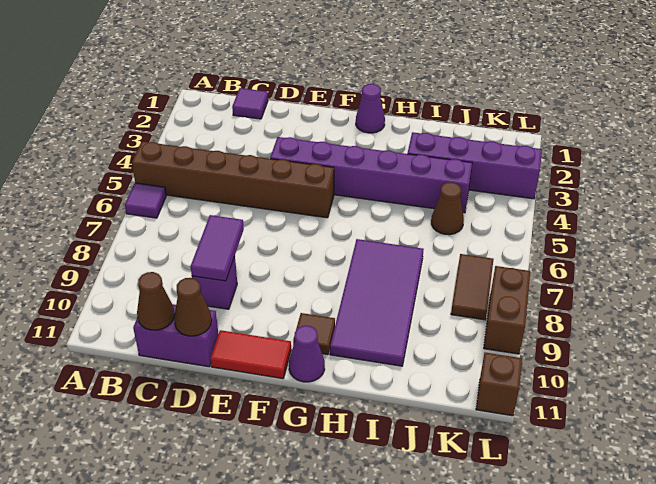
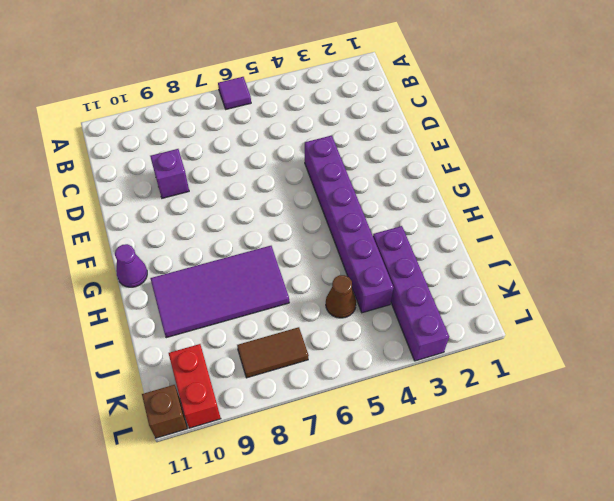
red 1x2 brick [169,344,221,428] -> none
none -> brown 1x6 brick [132,142,334,218]
none -> purple 1x1 tile [232,88,268,119]
none -> purple 1x2 brick [133,304,218,367]

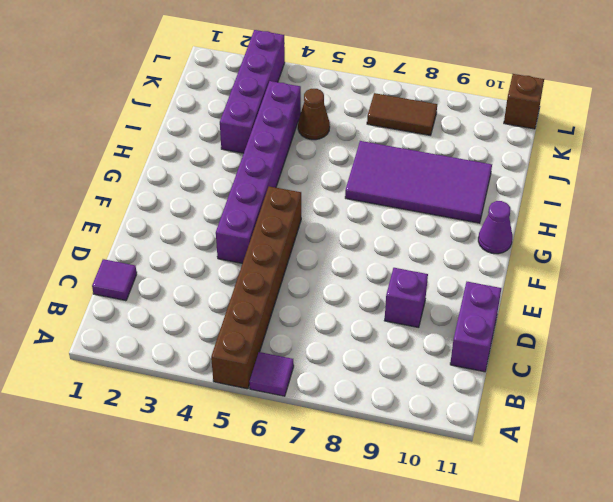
none -> red 1x2 tile [210,330,291,379]
none -> purple 1x1 cone [356,84,385,133]
none -> brown 1x1 tile [293,313,335,355]

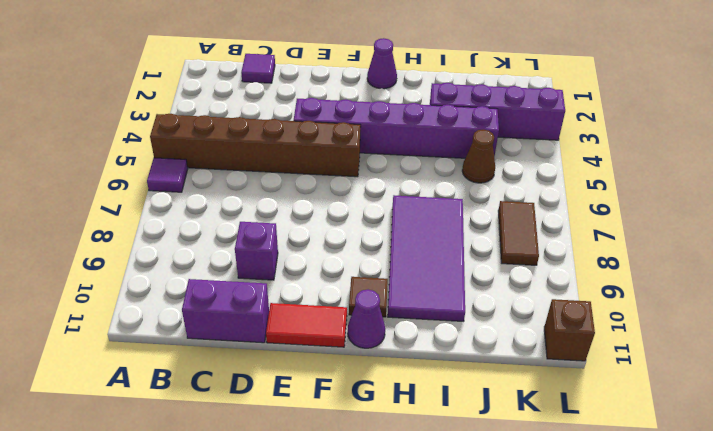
none -> brown 1x2 brick [484,266,530,354]
none -> brown 1x1 cone [137,272,175,330]
none -> purple 1x2 tile [191,215,244,281]

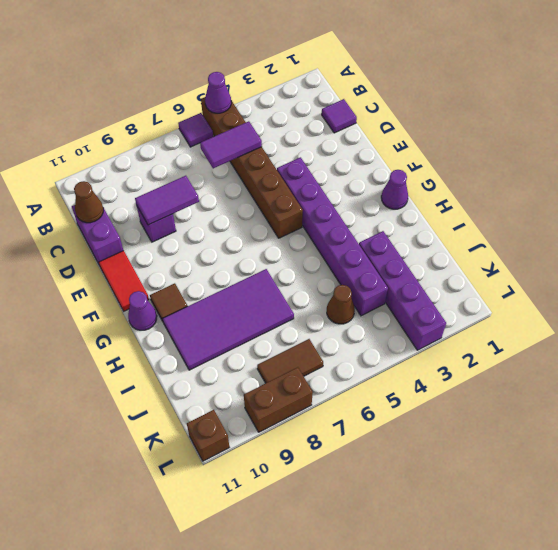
purple 1x1 cone [205,72,231,113] -> none
purple 1x2 tile [200,121,262,168] -> none
none -> brown 1x1 cone [174,278,212,336]

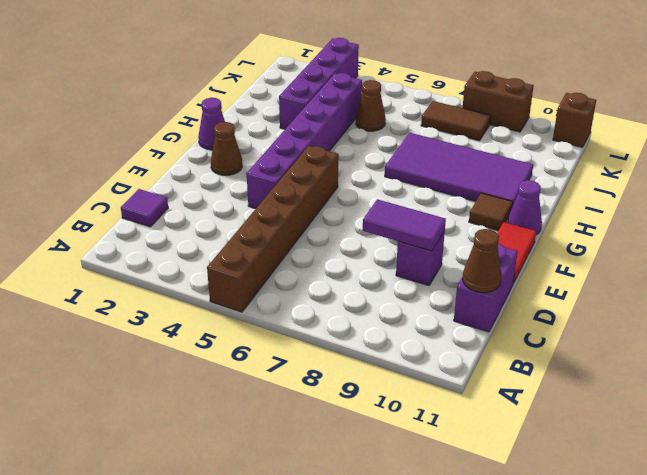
brown 1x1 cone [211,122,242,175] -> brown 1x1 cone moved to [174,278,212,336]
none -> purple 1x1 tile [125,183,166,218]

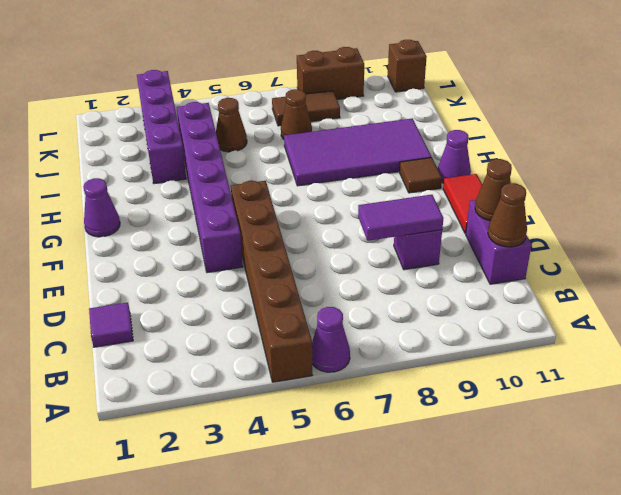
purple 1x1 cone [312,307,350,372] -> purple 1x1 tile [125,183,166,218]
brown 1x1 cone [281,89,312,139] -> none

